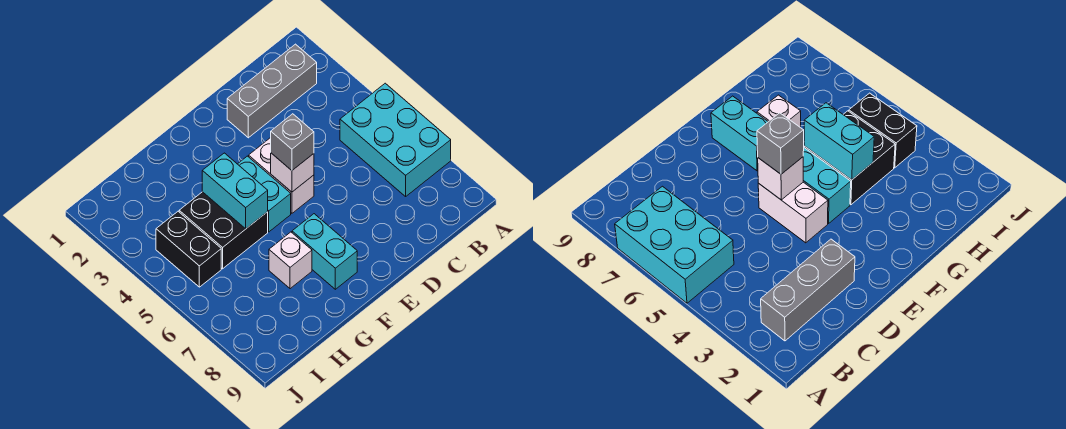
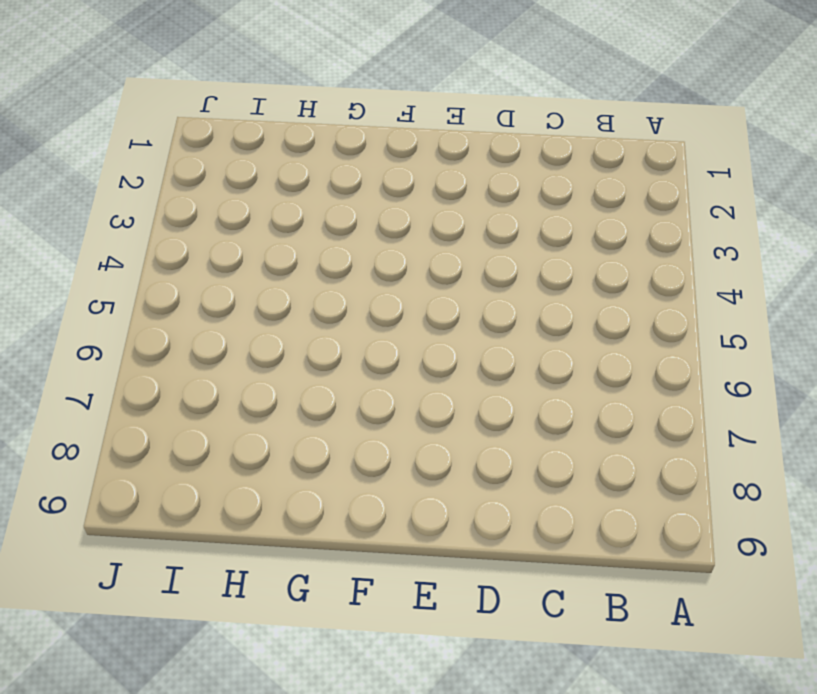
none -> cyan 2x3 brick [340,83,451,196]
none -> grey 1x3 brick [227,44,317,138]

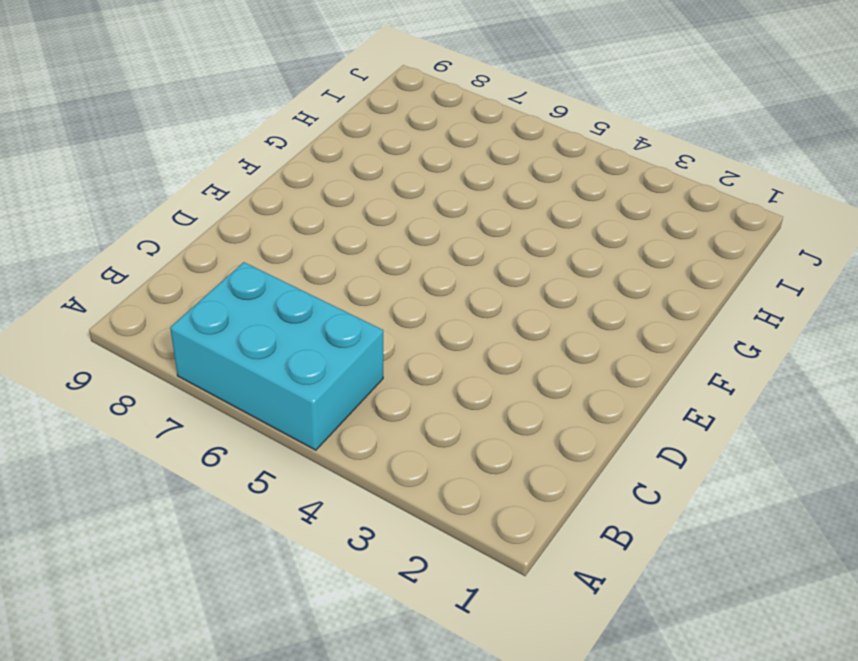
none -> grey 1x3 brick [227,44,317,138]
none -> white 1x2 brick [249,138,314,213]

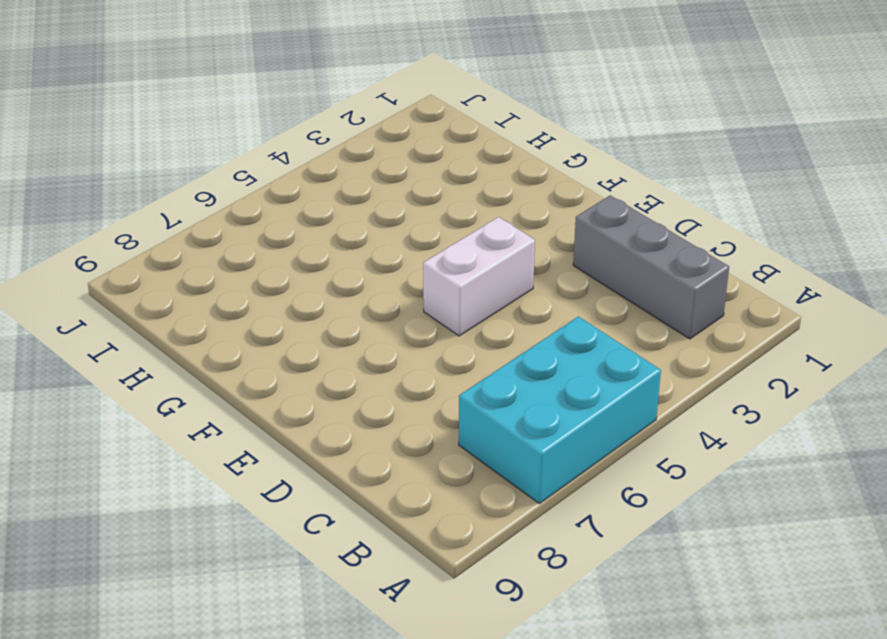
none -> cyan 1x2 brick [238,156,291,232]
none -> cyan 1x2 brick [292,214,357,289]

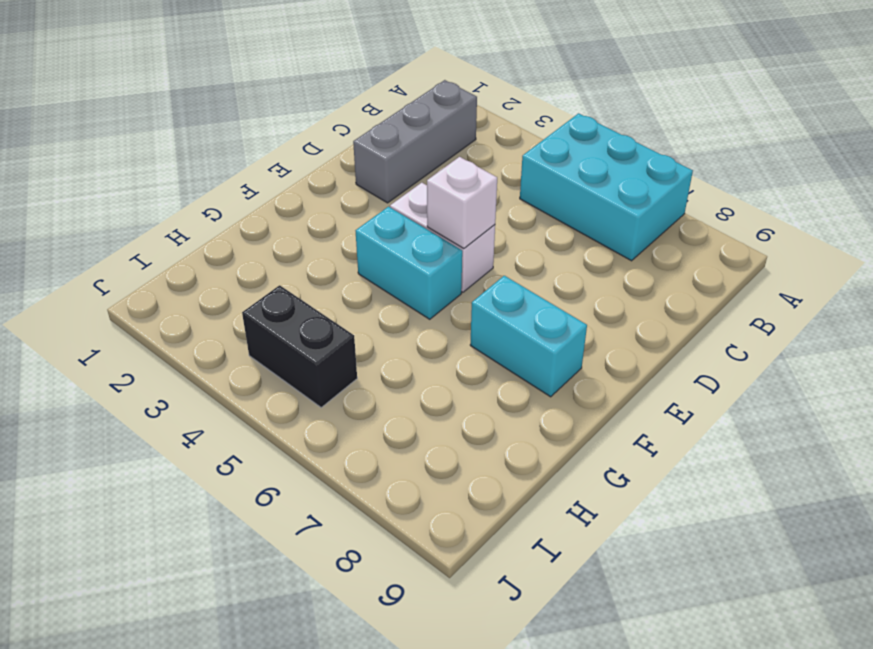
none -> black 2x2 brick [179,192,268,269]
none -> white 1x1 brick [269,232,312,289]

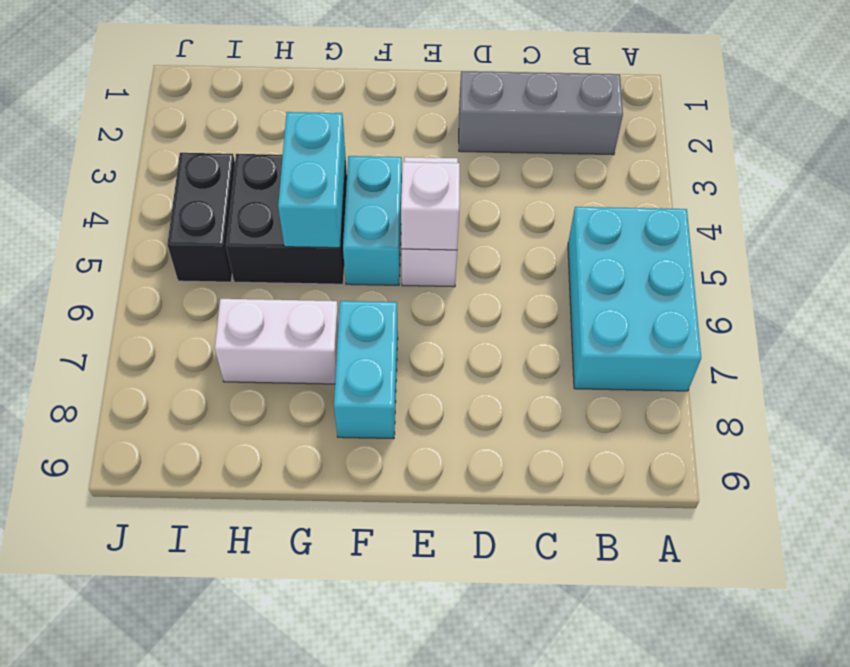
white 1x2 brick [215,299,339,384] -> white 1x1 brick [269,232,312,289]
none -> grey 1x1 brick [271,114,314,170]

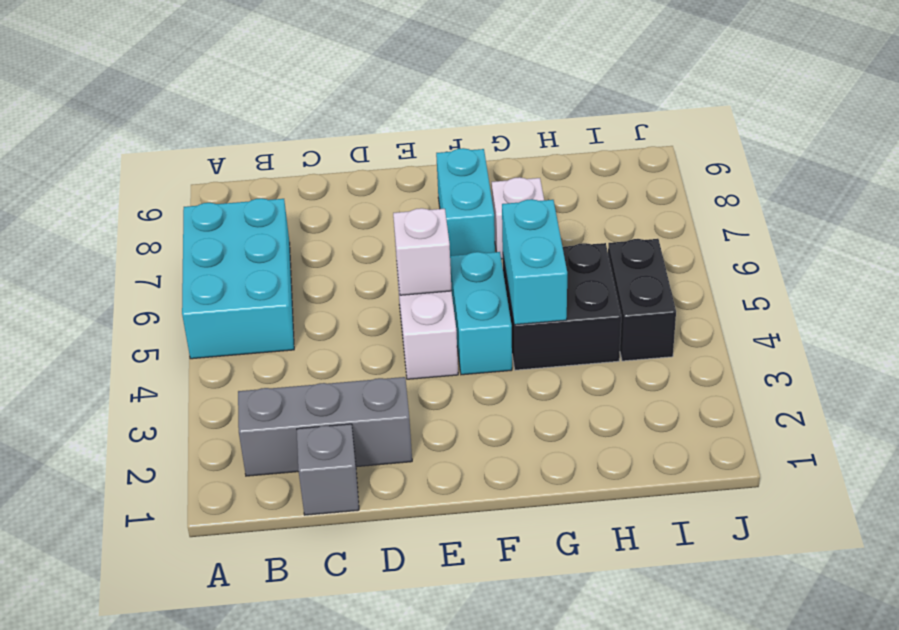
grey 1x1 brick [297,424,359,515] -> grey 1x1 brick moved to [271,114,314,170]

